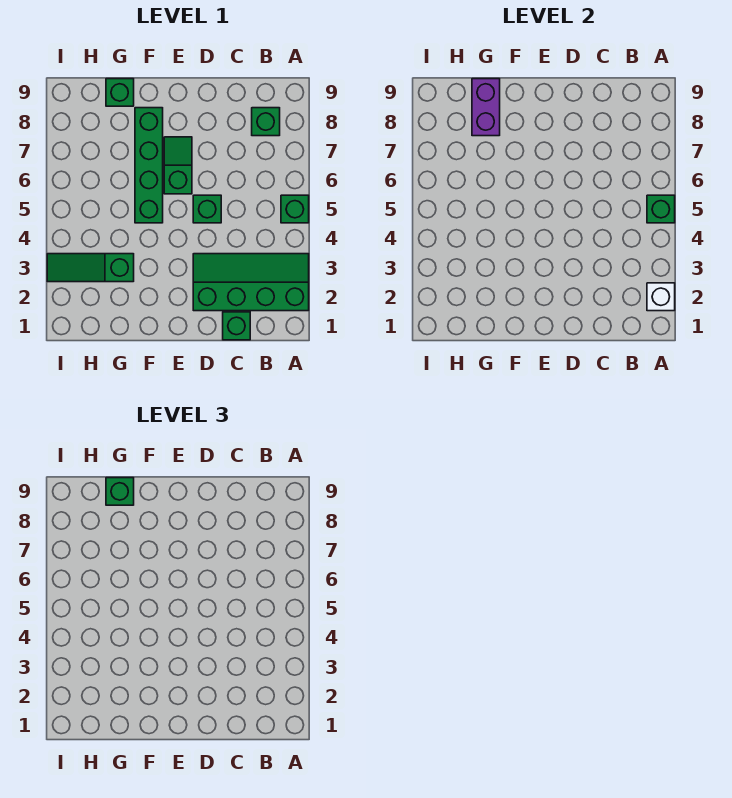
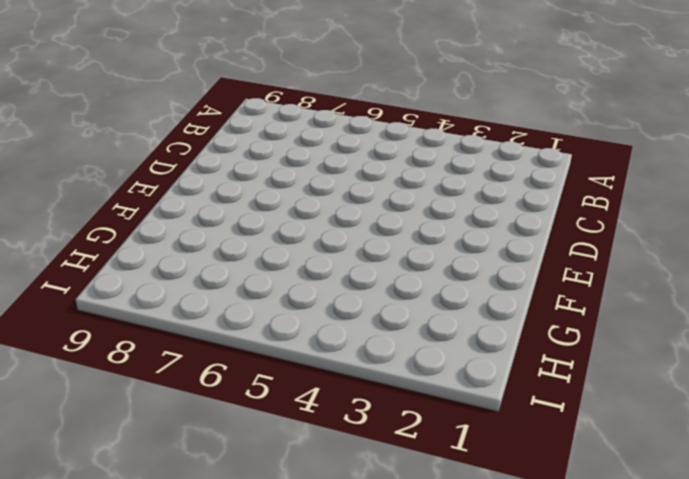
none -> green 2x4 slope [193,254,309,311]
none -> green 1x1 brick [281,195,309,223]
none -> green 1x1 brick [252,108,280,136]

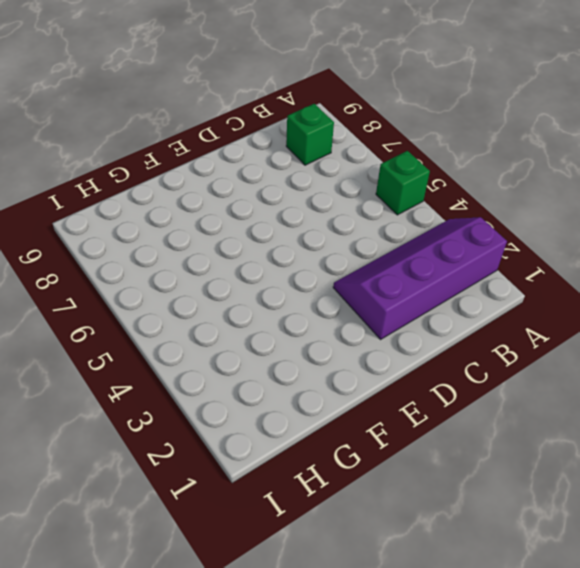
purple 2x4 slope [333,217,507,339] -> green 2x4 slope [193,254,309,311]
none -> green 1x1 brick [223,312,250,340]
none -> green 1x1 brick [193,195,221,223]
none -> green 1x2 slope [164,137,192,194]

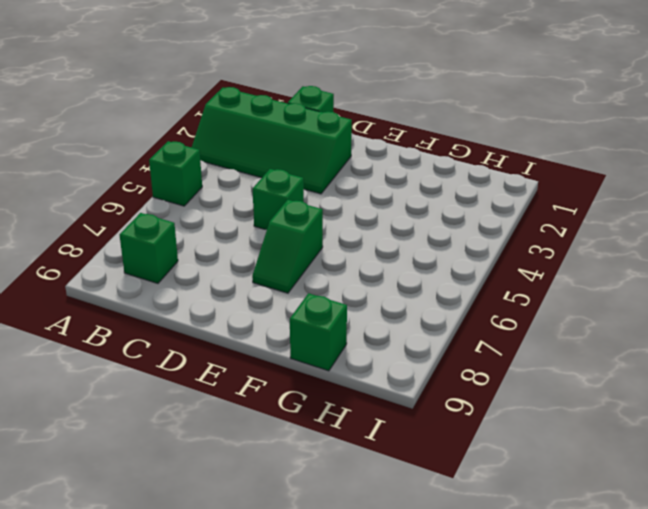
none -> green 1x4 brick [135,108,163,223]
none -> green 1x3 slope [47,254,134,282]
none -> white 1x1 brick [647,283,675,311]

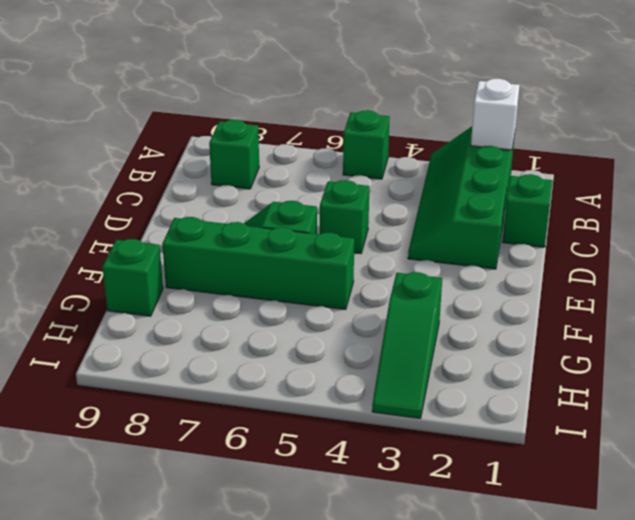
none -> green 1x1 brick [647,195,675,223]
none -> purple 1x2 brick [472,79,500,136]
none -> green 1x1 brick [106,478,134,505]

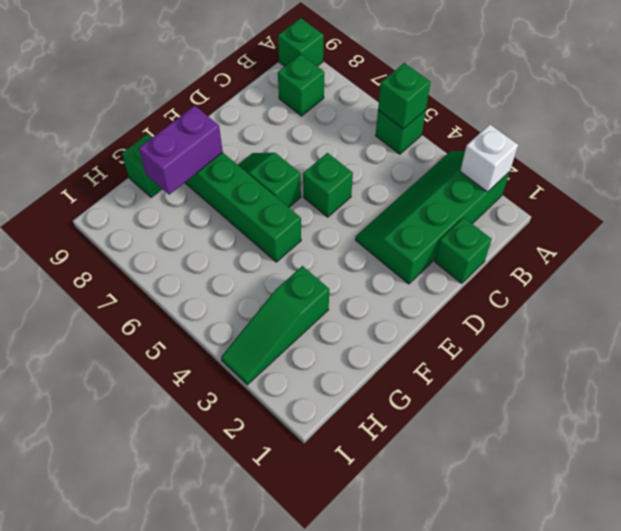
green 1x1 brick [278,18,324,66] -> green 1x1 brick moved to [106,478,134,505]
purple 1x2 brick [139,106,223,195] -> purple 1x2 brick turned to [472,79,500,136]

